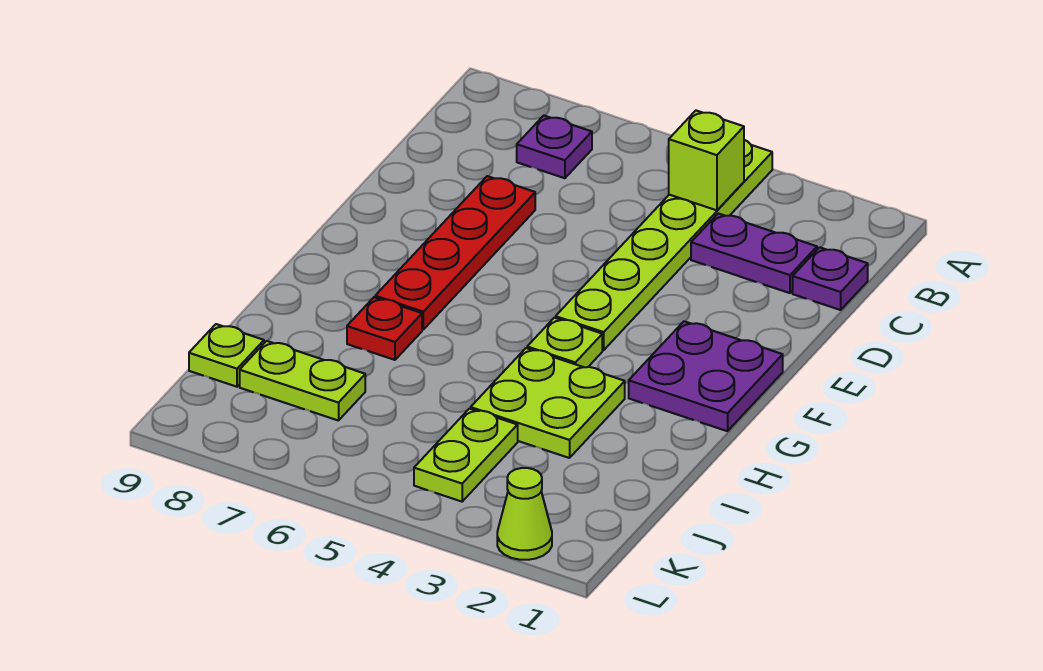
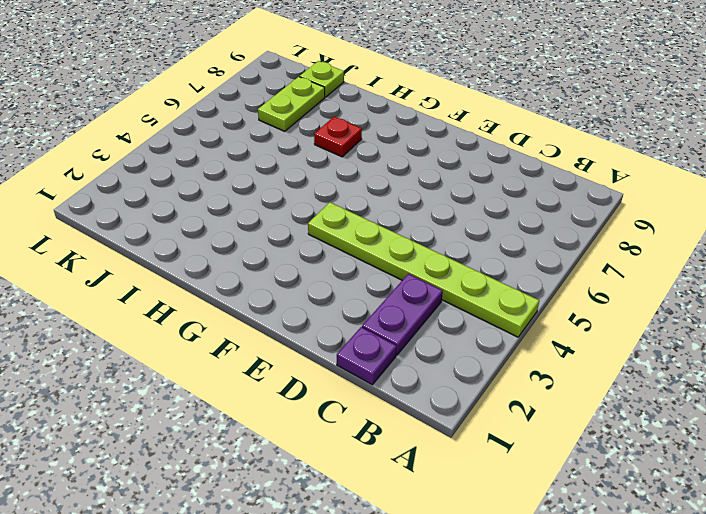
none -> purple 1x1 plate [517,116,592,178]
none -> red 1x4 plate [375,176,535,330]
none -> purple 2x2 plate [629,321,783,431]

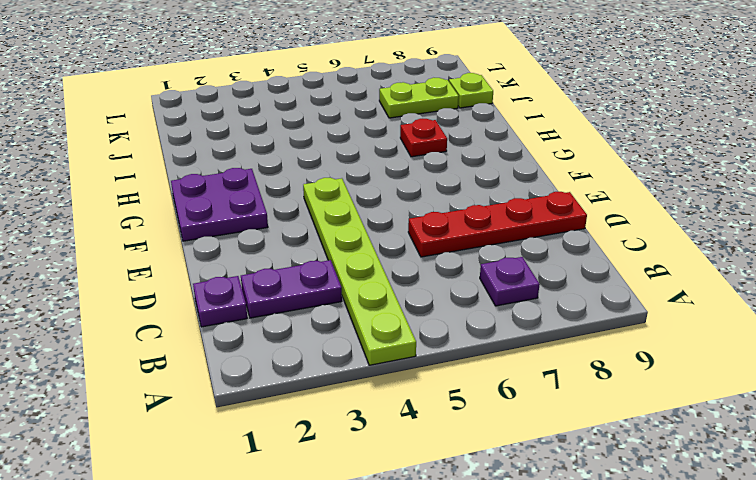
red 1x4 plate [408,192,587,257] -> red 1x4 plate turned to [375,176,535,330]
none -> lime 1x1 plate [527,318,602,367]
none -> lime 2x2 plate [471,348,625,458]
none -> lime 1x2 plate [414,409,518,502]

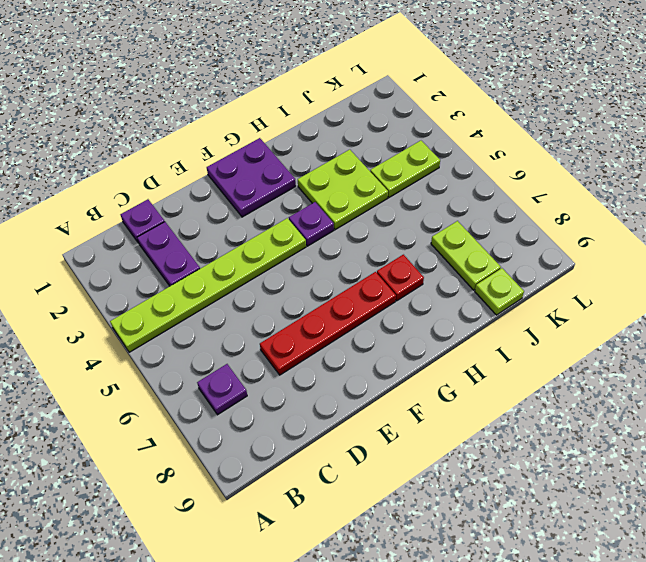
purple 1x1 plate [289,202,334,246] -> lime 1x1 plate [527,318,602,367]
none -> lime 1x1 cone [497,468,552,560]
none -> lime 1x1 brick [669,111,744,210]

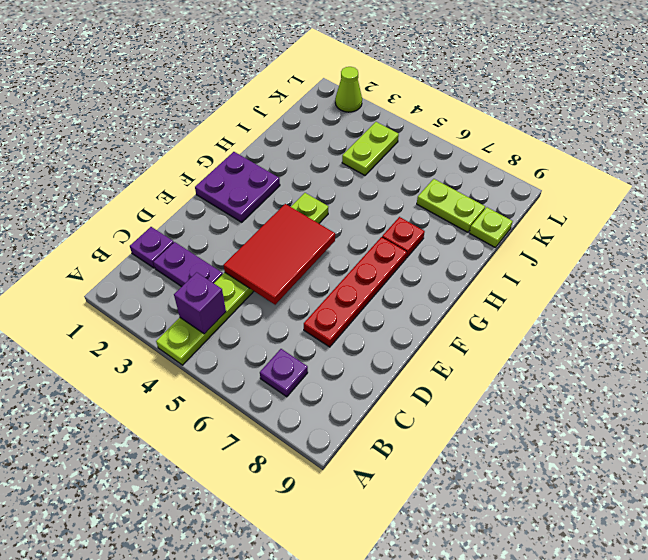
purple 1x1 brick [174,272,226,334] -> lime 1x1 brick [669,111,744,210]
red 2x3 tile [224,204,335,305] -> none
none -> lime 2x2 plate [471,348,625,458]

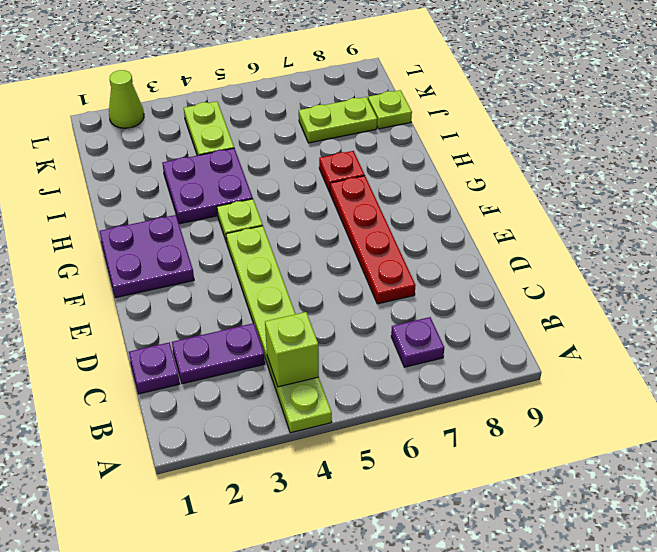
purple 2x2 plate [162,148,253,224] -> lime 2x2 plate [471,348,625,458]

